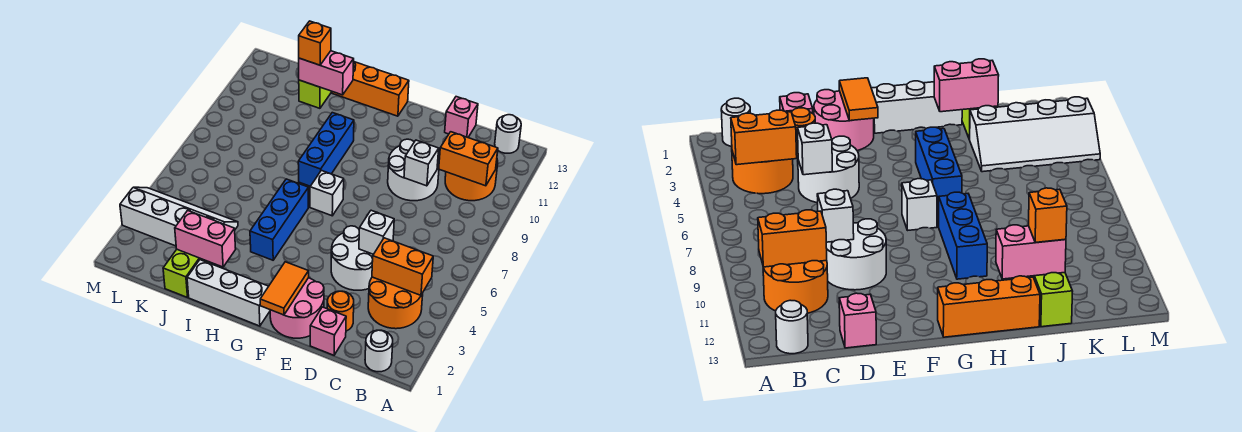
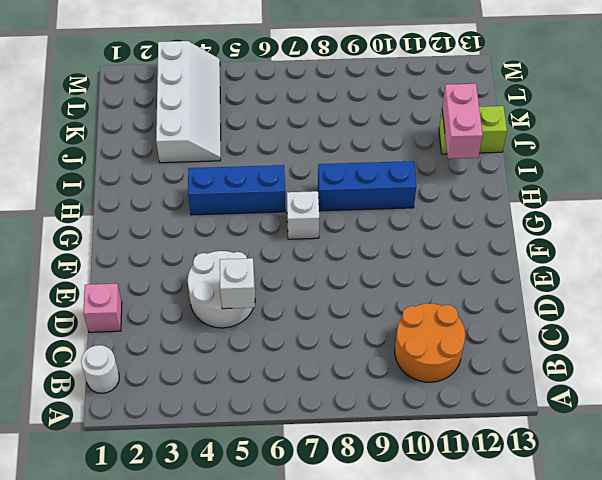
none -> orange 2x2 round brick [368,277,423,329]
none -> white 1x1 round brick [495,115,521,153]
none -> orange 1x1 round brick [327,291,354,331]

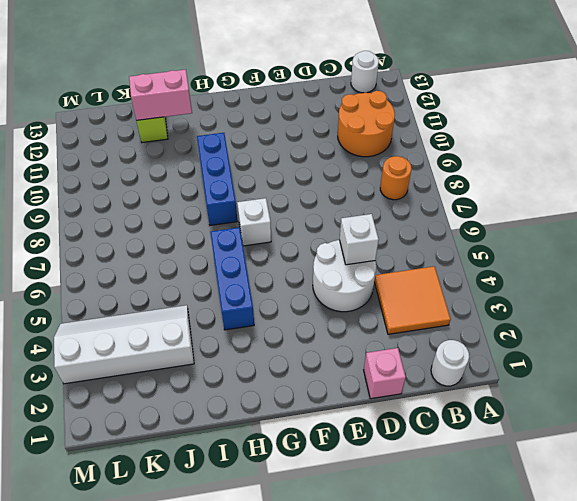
orange 2x2 tile [374,266,451,334] -> orange 2x2 round brick [368,277,423,329]
orange 1x1 round brick [380,156,412,200] -> orange 1x1 round brick moved to [327,291,354,331]
none -> white 2x2 round brick [388,139,439,201]
none -> pink 1x1 brick [445,97,478,137]
none -> pink 2x2 round brick [270,278,324,338]

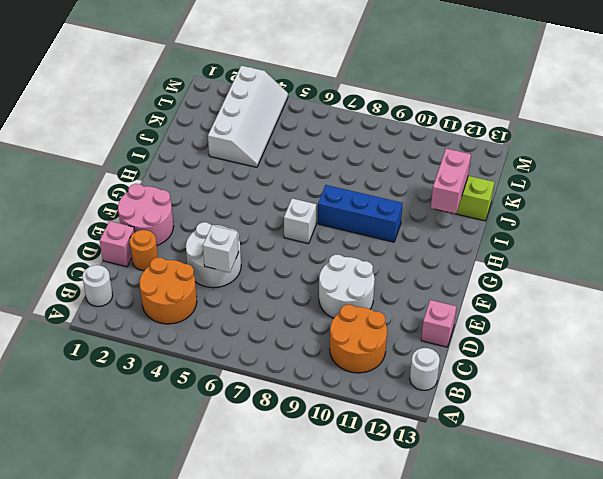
none -> white 1x3 brick [187,260,270,326]
none -> orange 1x3 brick [332,62,409,116]
none -> blue 1x3 brick [250,179,308,260]

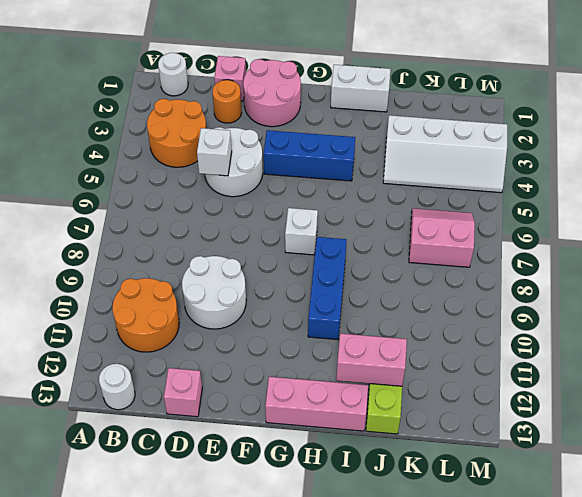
blue 1x3 brick [264,130,355,181] -> blue 1x3 brick turned to [250,179,308,260]
pink 1x3 brick [265,377,368,431] -> orange 1x3 brick [332,62,409,116]
white 1x2 brick [331,65,391,112] -> white 1x3 brick [187,260,270,326]
pink 2x2 slope [409,208,475,267] -> none
none -> lime 1x2 brick [163,249,212,297]
none -> orange 1x2 brick [372,238,433,295]
none -> orange 1x2 brick [439,132,498,186]

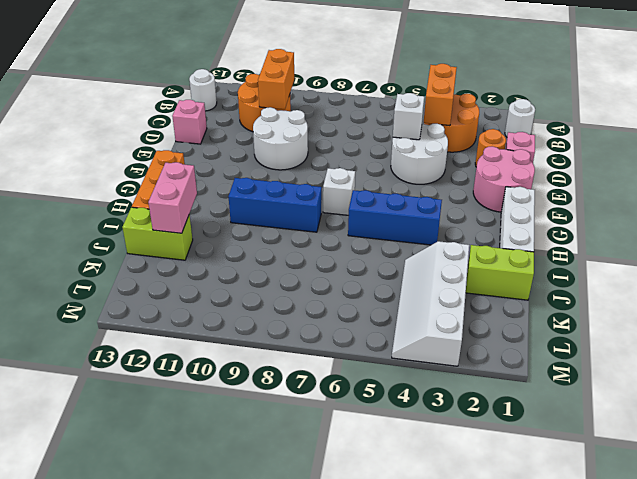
none -> white 1x1 brick [404,140,439,186]
none -> orange 1x2 tile [260,262,309,315]
none -> pink 1x2 brick [175,211,236,267]

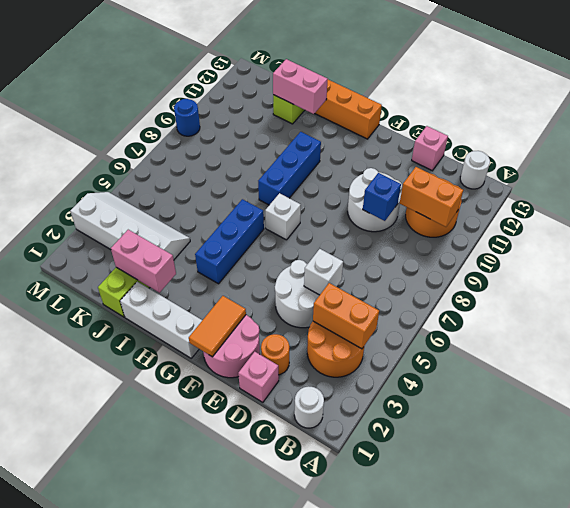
blue 1x1 brick [363,173,401,221] -> white 1x1 brick [404,140,439,186]
blue 1x1 round brick [174,99,200,136] -> none
none -> orange 1x1 brick [299,21,331,65]

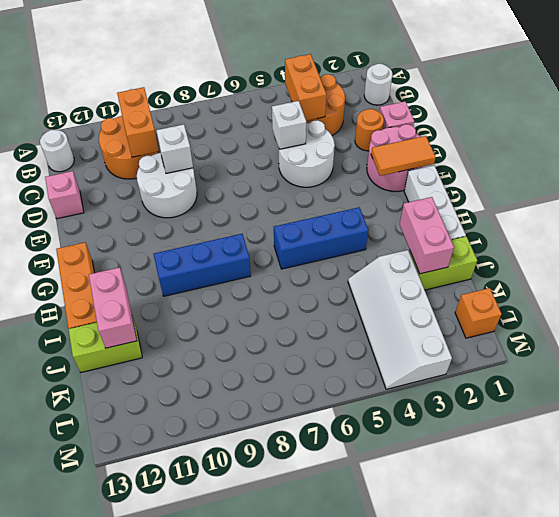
orange 1x1 brick [455,288,502,338] -> orange 1x1 brick moved to [299,21,331,65]
none -> white 1x1 brick [310,171,344,216]

